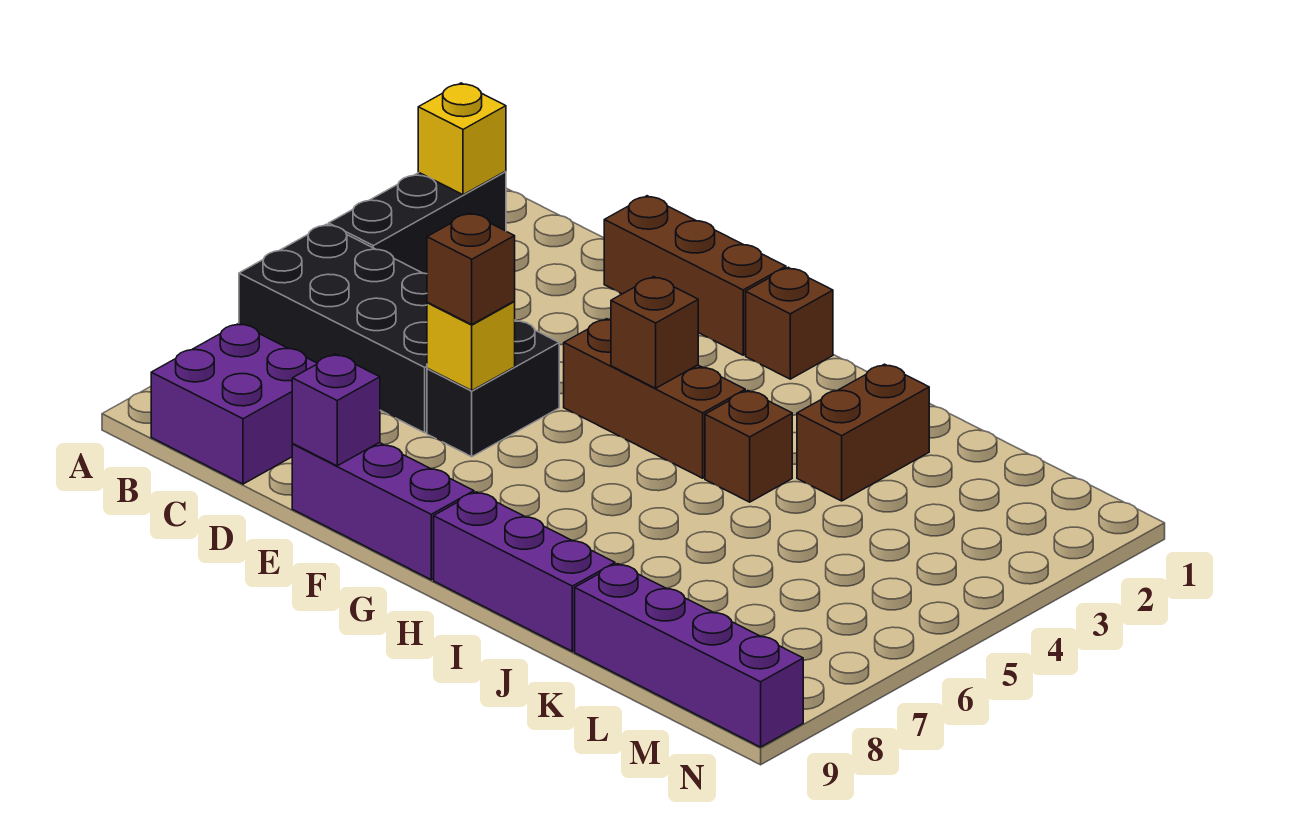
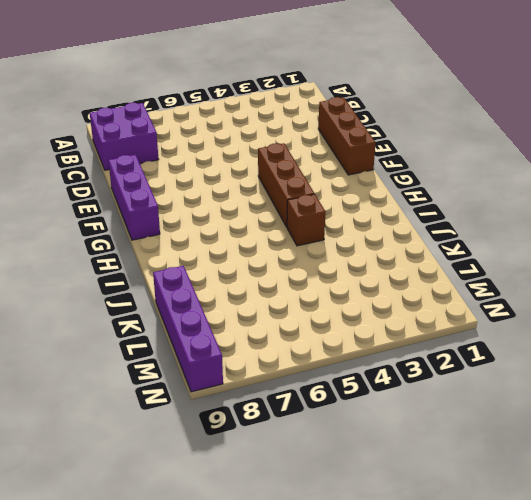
none -> black 1x3 brick [329,172,506,274]
none -> black 2x4 brick [239,224,427,433]
none -> black 1x2 brick [427,320,559,457]

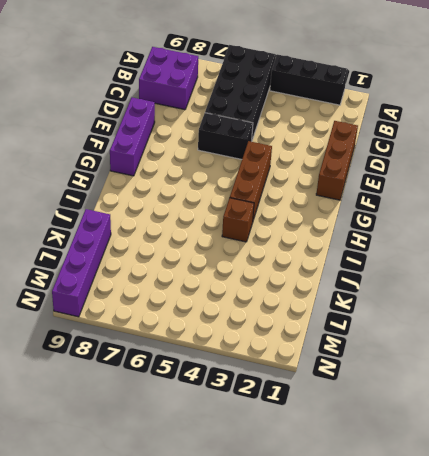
none -> brown 1x1 brick [746,267,833,379]
none -> purple 1x3 brick [434,492,615,651]
none -> brown 1x2 brick [797,364,929,501]

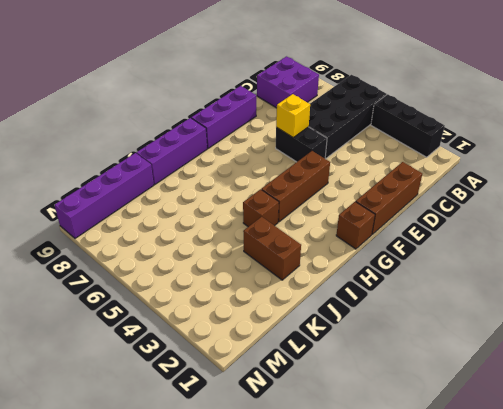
none -> yellow 1x1 brick [418,83,506,195]
none -> purple 1x1 brick [292,354,380,466]
none -> brown 1x1 brick [611,277,698,388]

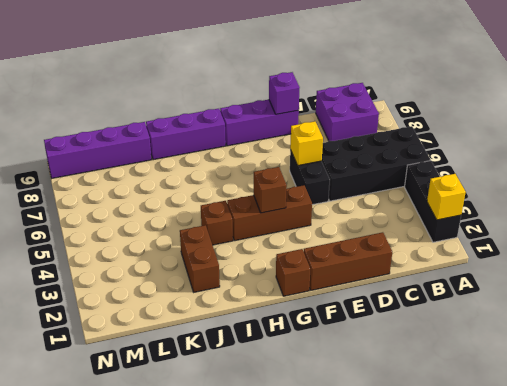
none -> brown 1x1 brick [427,213,515,324]

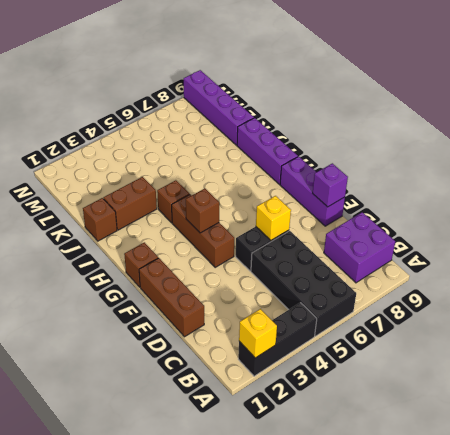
brown 1x1 brick [83,198,117,241] -> brown 1x1 brick moved to [427,213,515,324]

